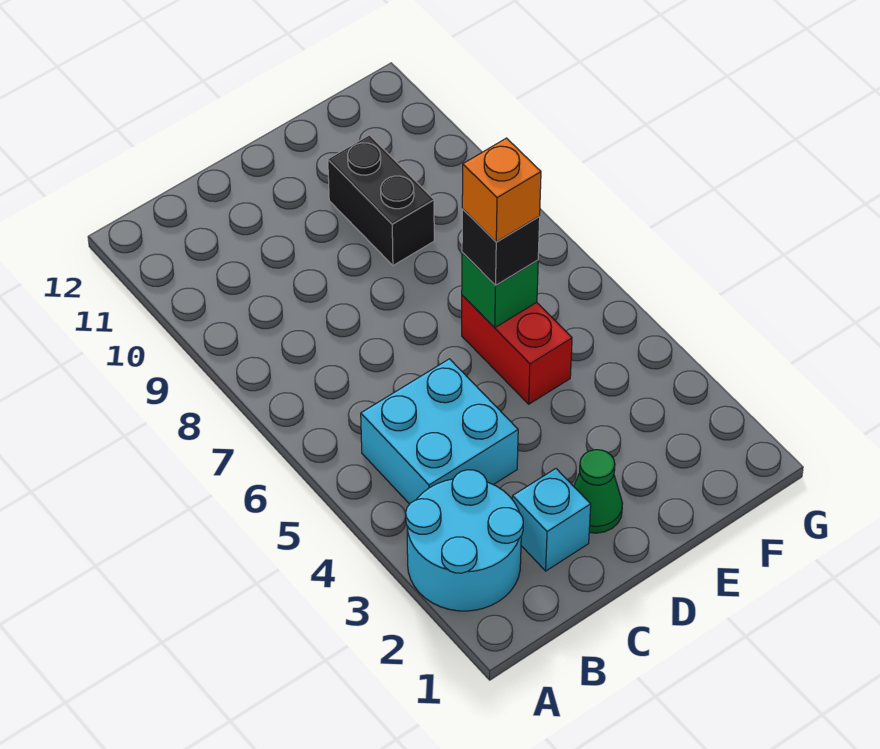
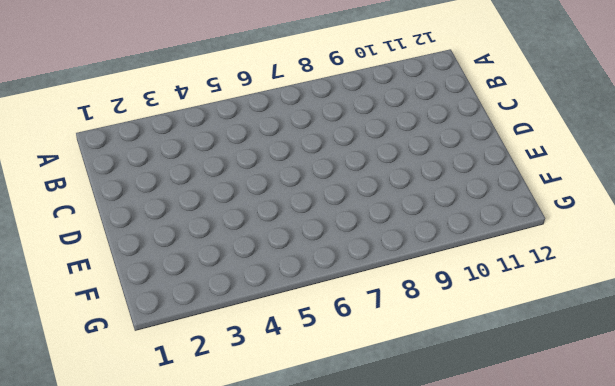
none -> cyan 2x2 round brick [406,470,523,611]
none -> cyan 2x2 brick [361,359,518,504]

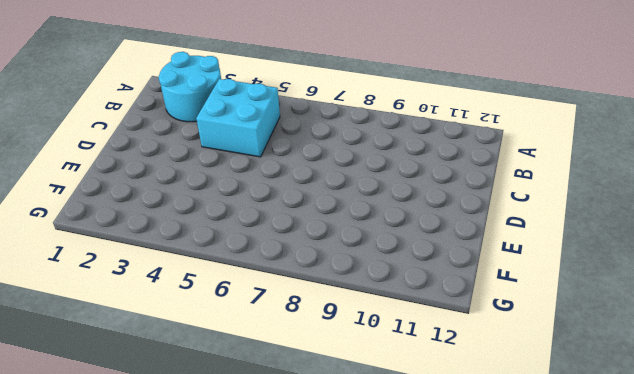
none -> cyan 1x1 brick [512,469,591,571]
none -> green 1x1 cone [574,450,623,533]

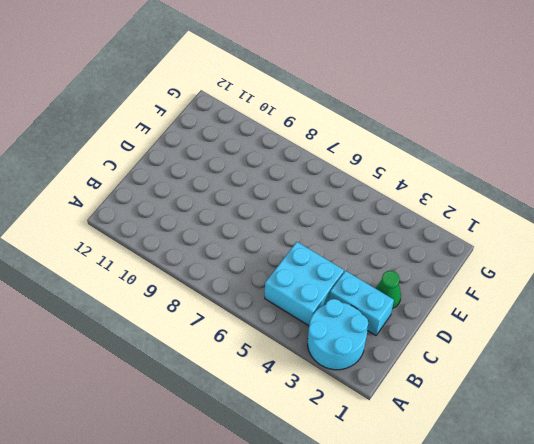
cyan 1x2 brick [329,271,394,335] -> cyan 1x1 brick [512,469,591,571]
none -> red 1x2 brick [462,295,572,404]
none -> black 1x2 brick [328,135,434,265]

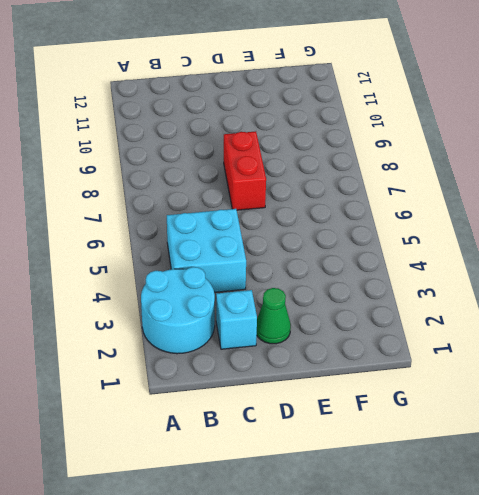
red 1x2 brick [224,131,266,210] -> red 1x2 brick moved to [462,295,572,404]
none -> black 1x2 brick [328,135,434,265]
none -> green 1x1 brick [462,252,538,328]

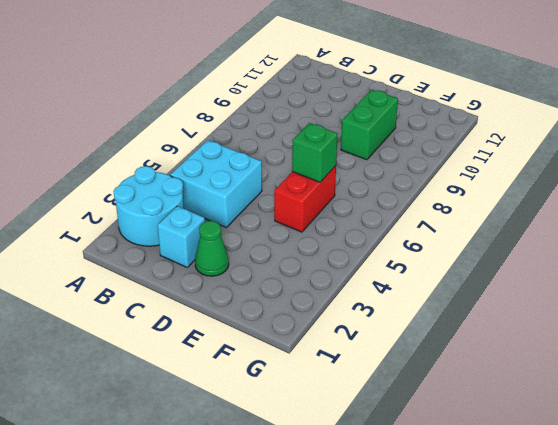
green 1x2 brick [341,90,398,160] -> black 1x2 brick [328,135,434,265]
none -> black 1x1 brick [462,209,540,285]
none -> orange 1x1 brick [462,138,541,242]

